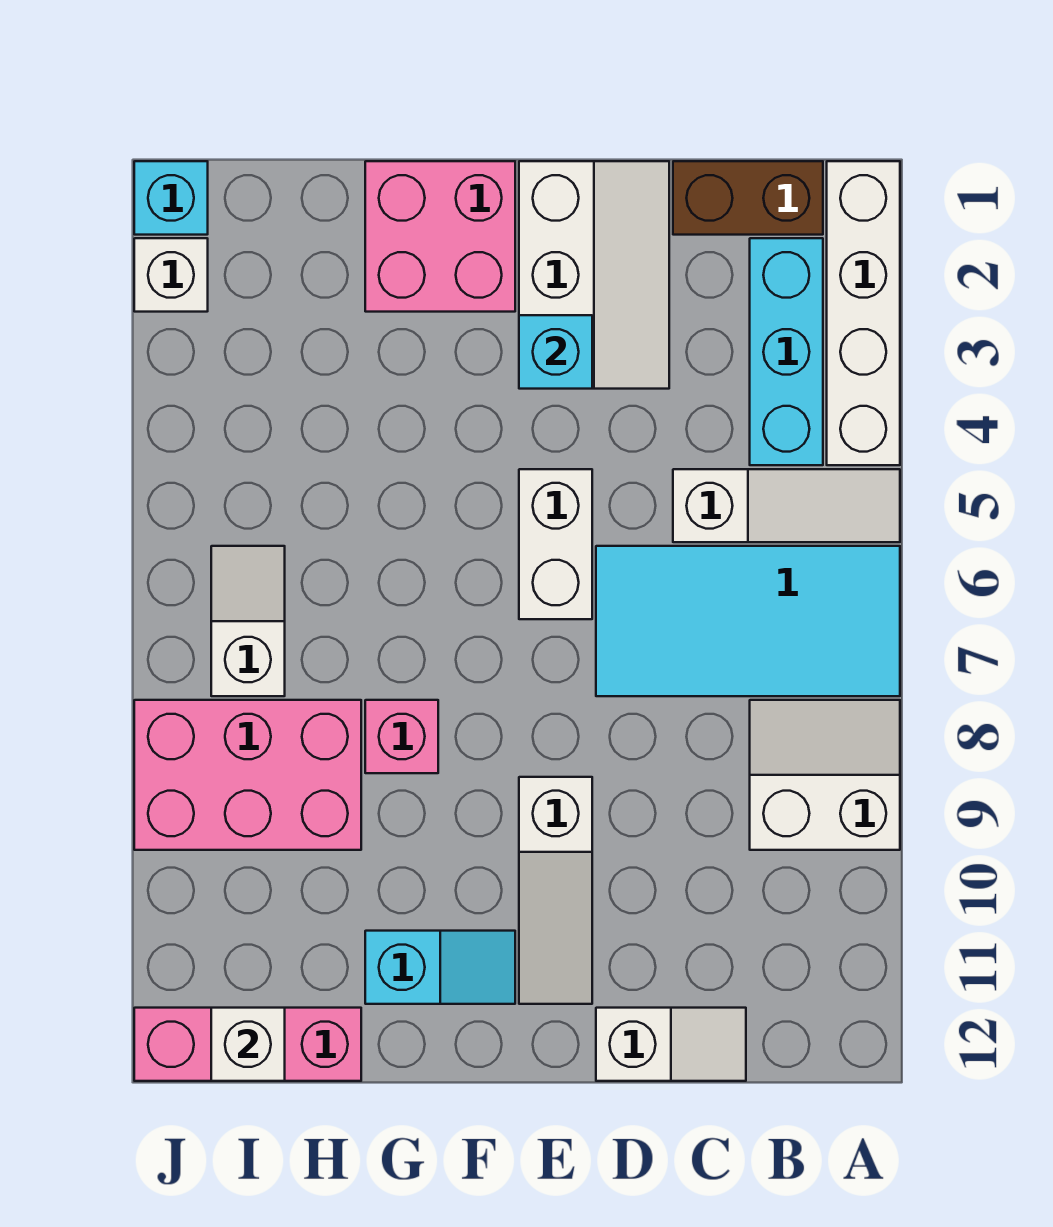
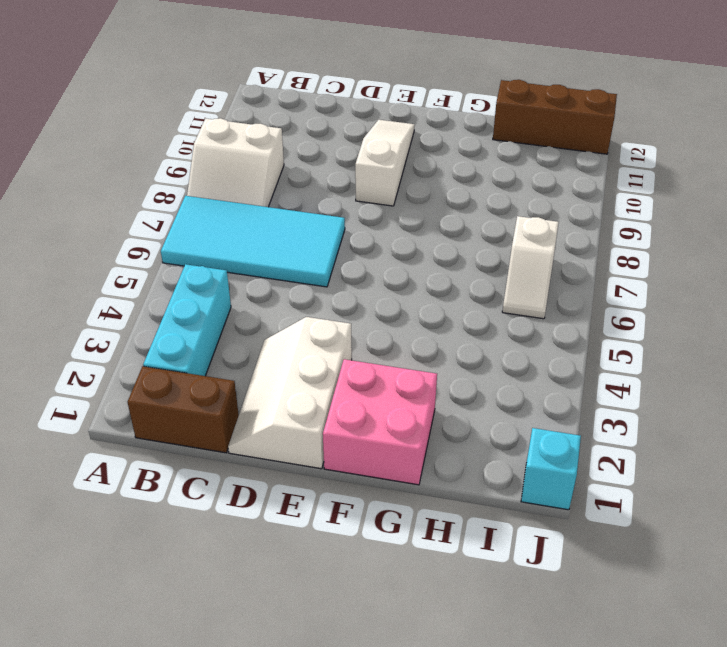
brown 1x3 brick [493,80,617,154] -> pink 1x3 brick [134,1008,361,1081]
none -> white 1x4 brick [827,161,900,465]
none -> white 1x3 slope [673,469,900,542]
none -> white 1x2 slope [596,1008,746,1081]

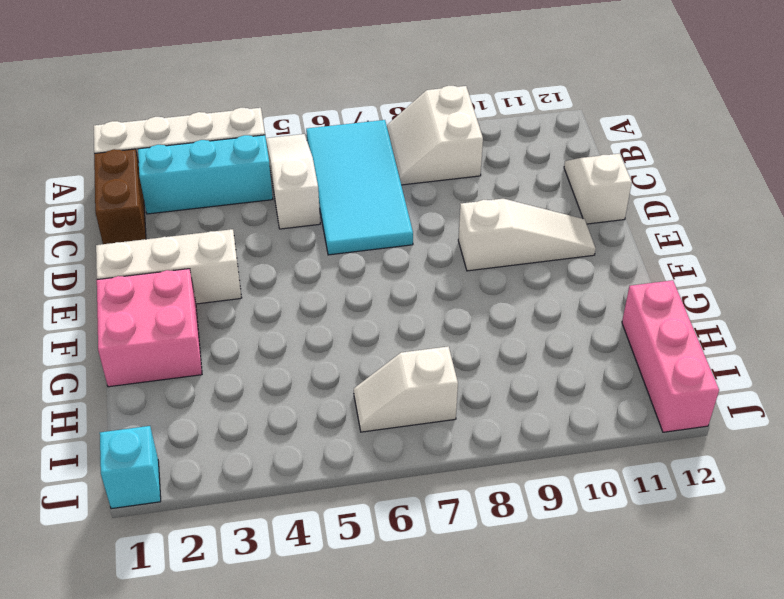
none -> white 1x2 brick [519,469,592,619]
none -> cyan 1x2 slope [365,931,515,1004]
none -> pink 1x1 brick [365,700,438,773]

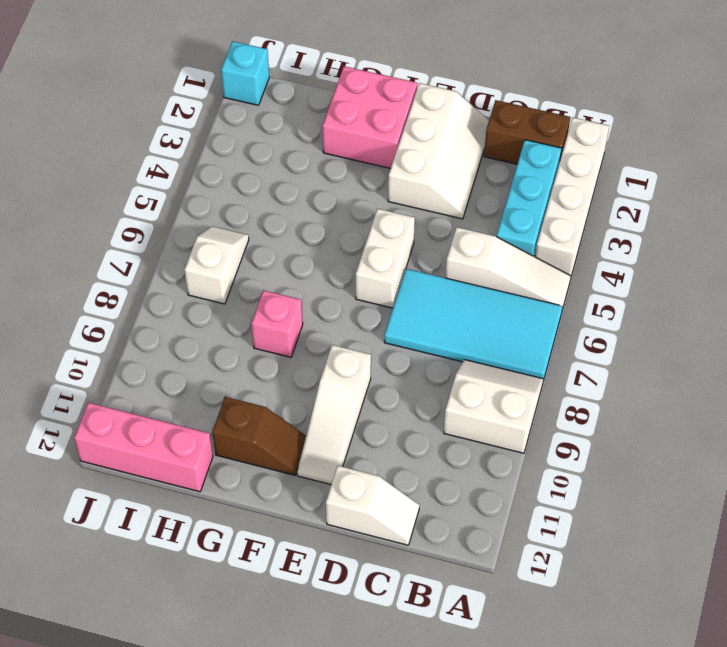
brown 1x2 slope [212,397,306,475] -> cyan 1x2 slope [365,931,515,1004]
none -> pink 2x3 brick [134,700,361,850]
none -> white 1x1 brick [134,238,208,312]
none -> cyan 1x1 brick [519,315,592,389]

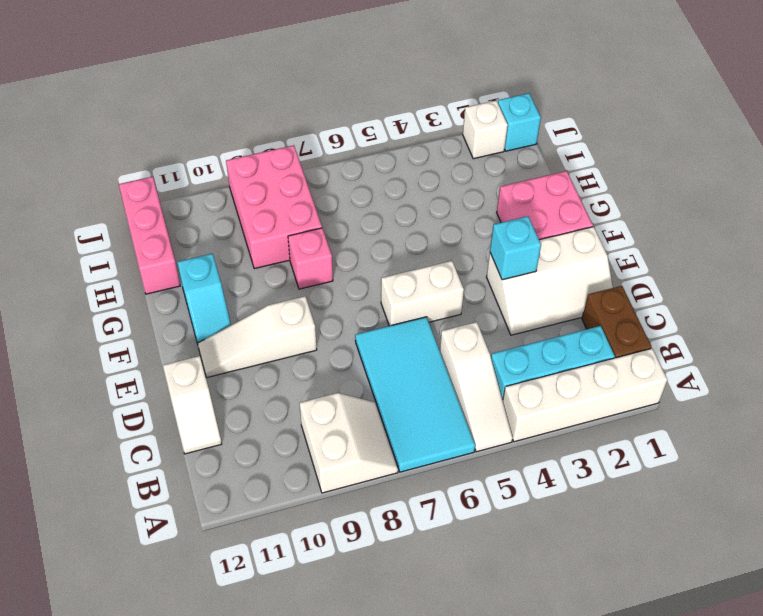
none -> white 1x2 slope [211,546,285,696]
none -> white 1x1 brick [211,1008,285,1081]

